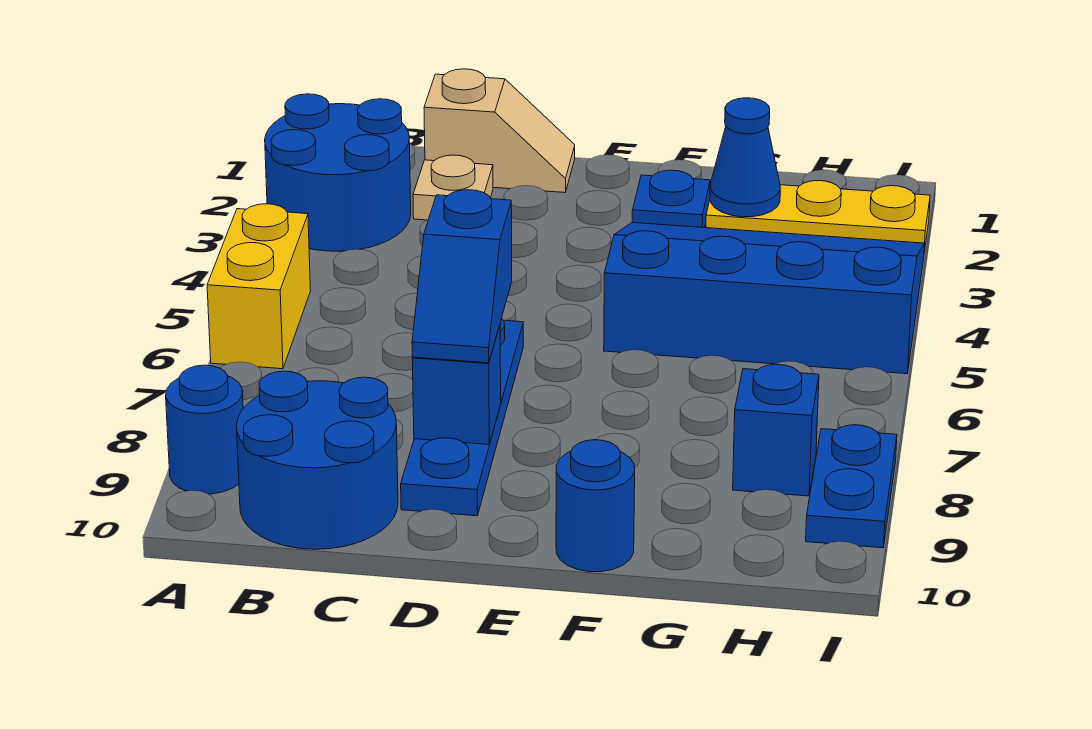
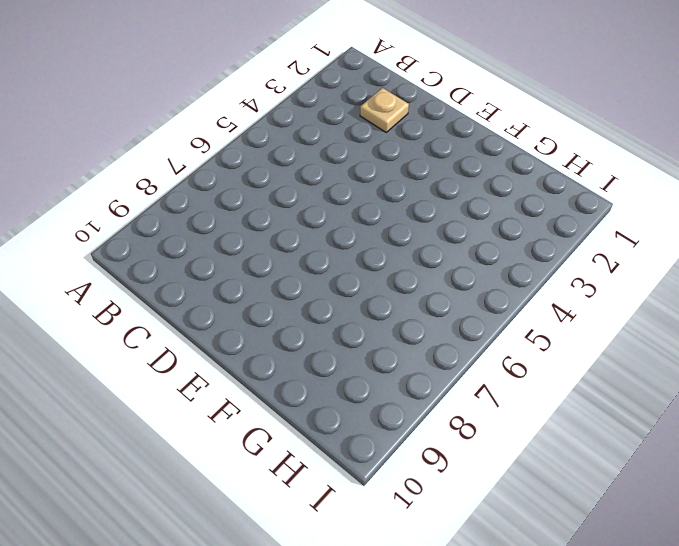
none -> blue 2x2 round brick [265,94,411,251]
none -> yellow 1x2 brick [207,204,311,369]
none -> blue 1x1 round brick [166,365,243,494]

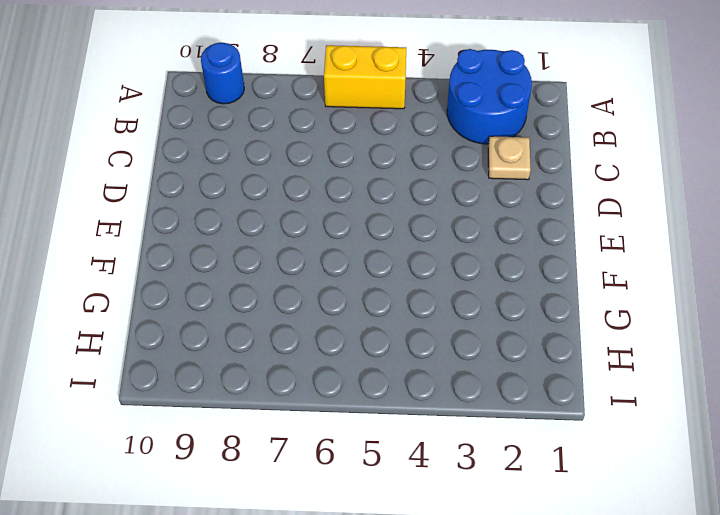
none -> blue 2x2 round brick [236,371,398,549]
none -> tan 1x2 slope [424,69,575,193]
none -> blue 1x4 plate [401,318,523,516]

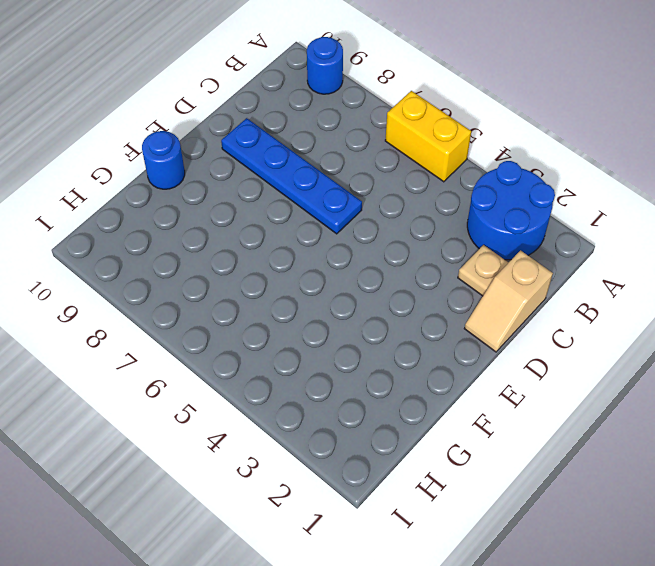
none -> blue 2x2 round brick [236,371,398,549]
none -> blue 1x1 plate [632,170,710,228]
none -> blue 3x4 slope [604,222,924,374]

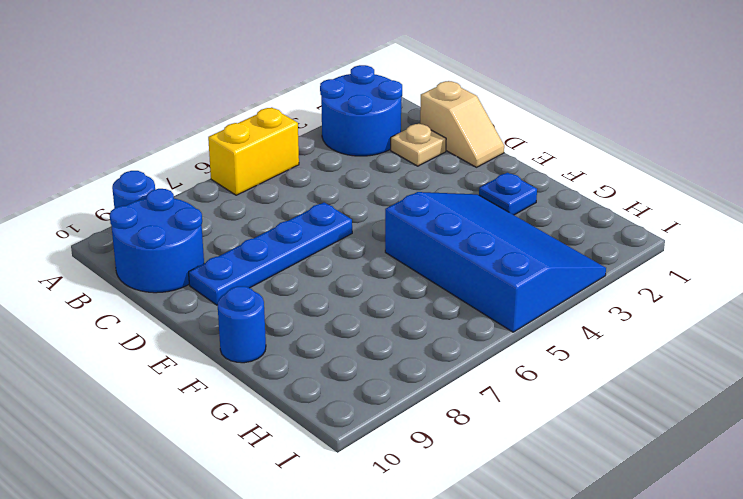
none -> yellow 1x3 plate [706,181,930,252]
none -> blue 1x1 brick [733,364,819,496]
none -> blue 1x2 plate [806,425,897,548]

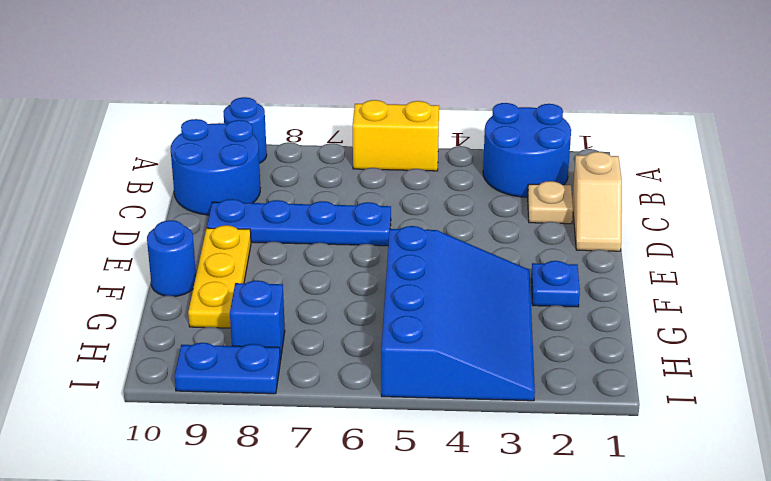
yellow 1x3 plate [188,225,251,328] -> yellow 1x3 plate moved to [706,181,930,252]
none -> blue 1x1 brick [412,325,501,444]
none -> blue 1x1 cone [710,98,780,217]
none -> blue 1x2 slope [412,190,512,363]

